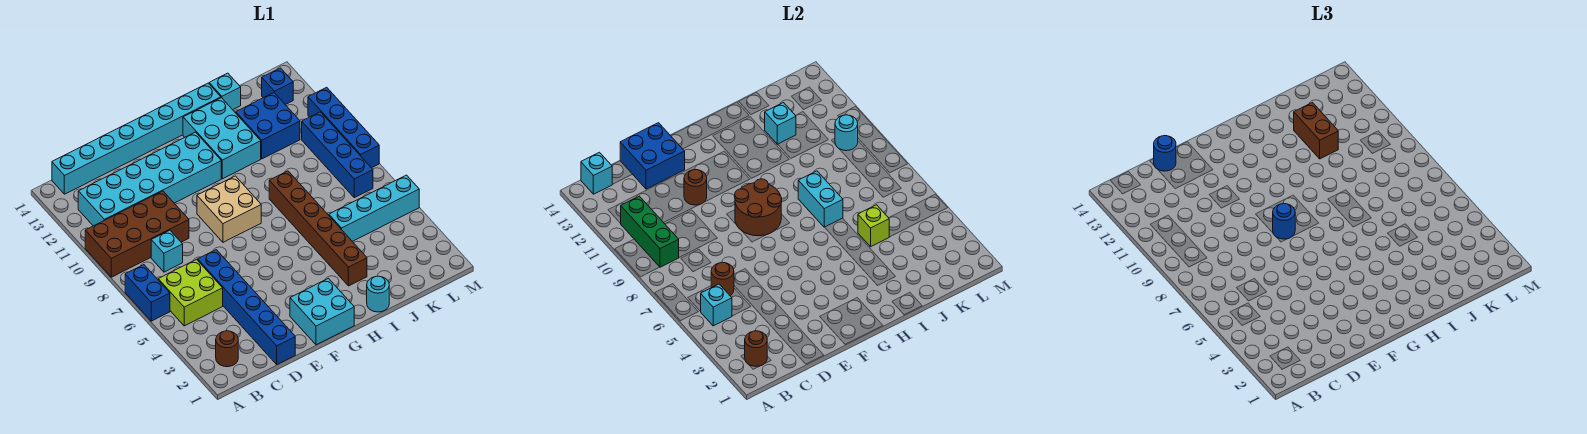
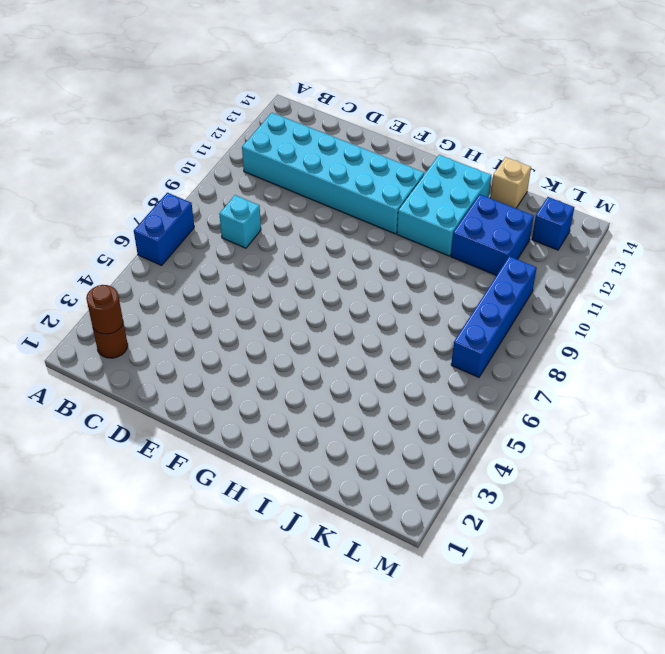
tan 1x1 brick [490,157,531,208] -> cyan 1x1 brick [209,73,241,110]
none -> brown 2x4 brick [85,191,189,277]
none -> lime 2x2 brick [158,260,223,326]
none -> cyan 1x8 brick [52,83,221,194]
none -> blue 1x6 brick [198,250,295,364]

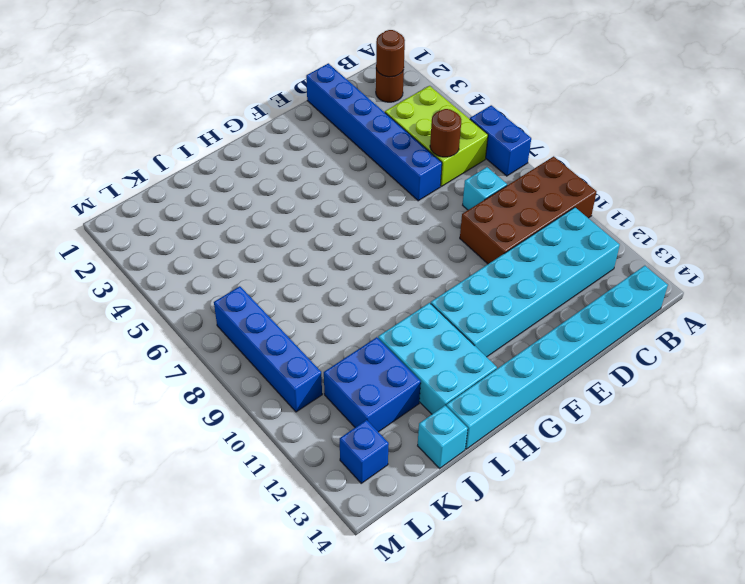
lime 2x3 brick [385,86,488,186] -> lime 2x2 brick [158,260,223,326]
none -> cyan 2x2 brick [290,278,354,345]
none -> tan 2x2 brick [197,176,261,242]
none -> cyan 1x1 round brick [367,276,389,312]
none -> brown 1x6 brick [269,171,367,286]

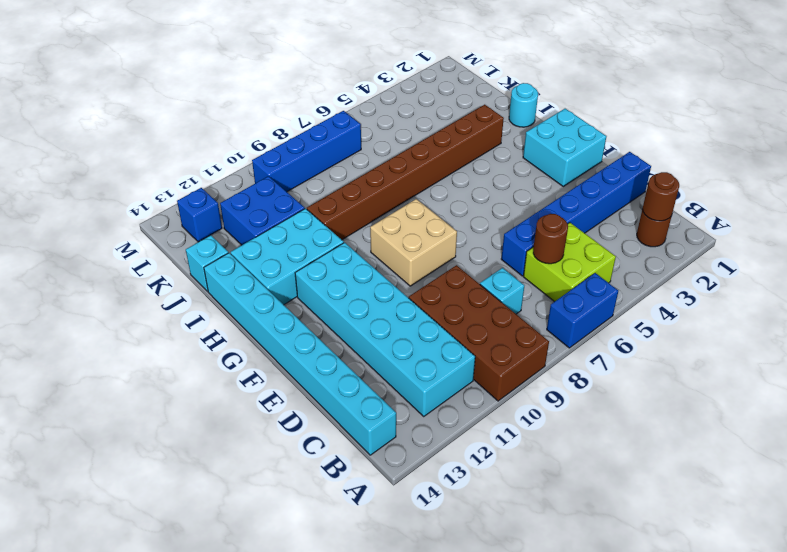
brown 1x8 brick [307,105,504,240] -> brown 1x6 brick [269,171,367,286]
none -> cyan 1x4 brick [329,175,419,241]
none -> blue 1x4 brick [308,87,379,168]
none -> cyan 1x1 brick [700,284,732,326]
none -> green 1x3 brick [620,196,679,267]

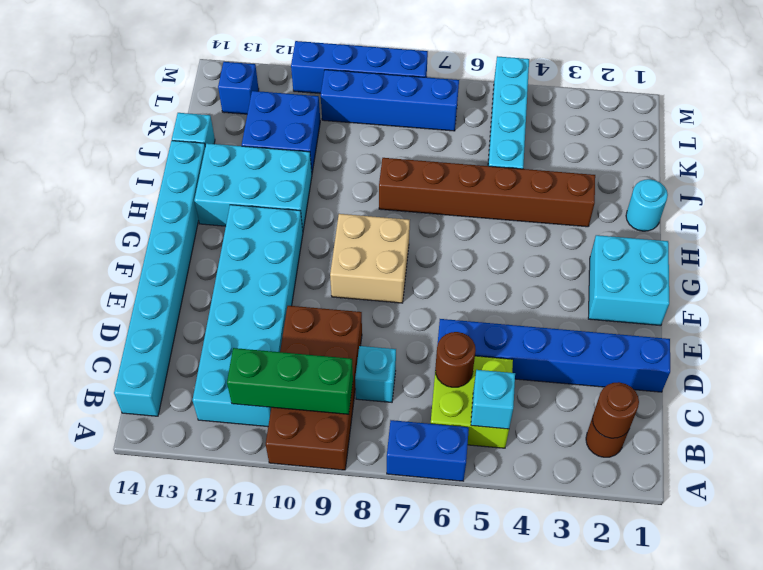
none -> cyan 1x1 brick [581,152,612,194]
none -> blue 2x2 brick [620,123,685,189]
none -> brown 1x1 round brick [684,170,707,205]
none -> brown 2x2 round brick [735,179,782,236]

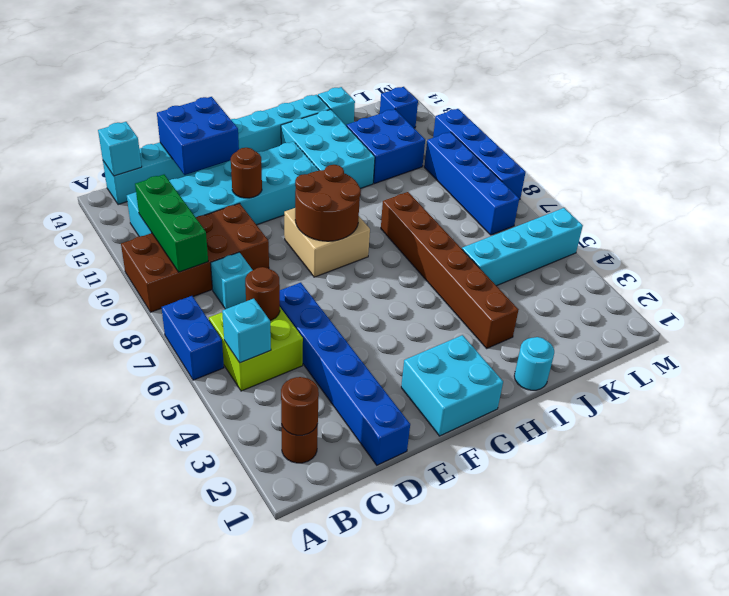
none -> cyan 1x2 brick [798,171,843,227]
none -> lime 1x1 brick [858,205,889,247]
none -> cyan 1x1 brick [765,103,796,144]
none -> cyan 1x1 round brick [835,115,858,151]

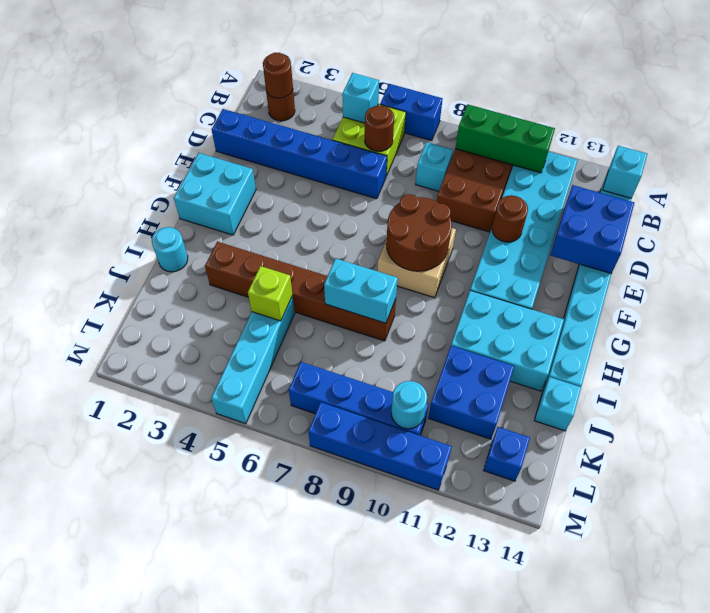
none -> cyan 1x1 brick [765,103,796,144]
none -> blue 1x1 round brick [1154,136,1176,171]
none -> blue 1x1 round brick [1273,203,1295,239]
none -> brown 1x2 brick [1294,103,1338,159]

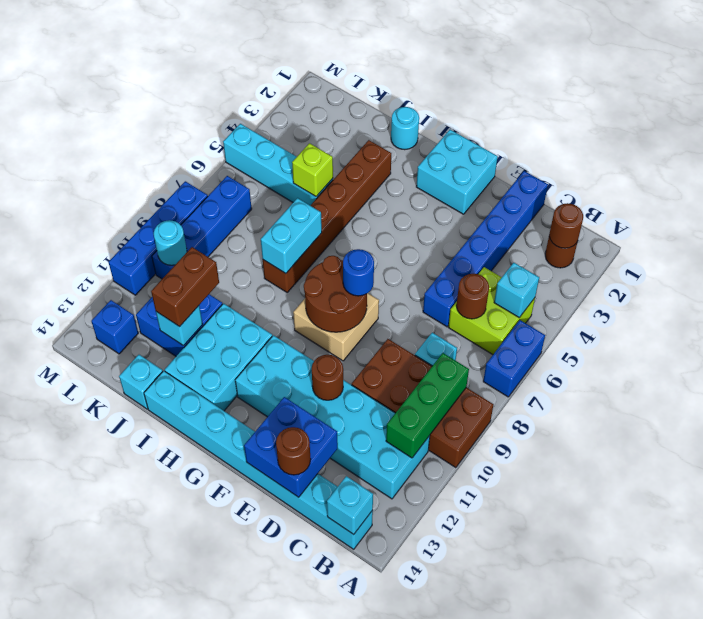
brown 1x1 round brick [276,427,311,475] -> blue 1x1 round brick [1154,136,1176,171]

